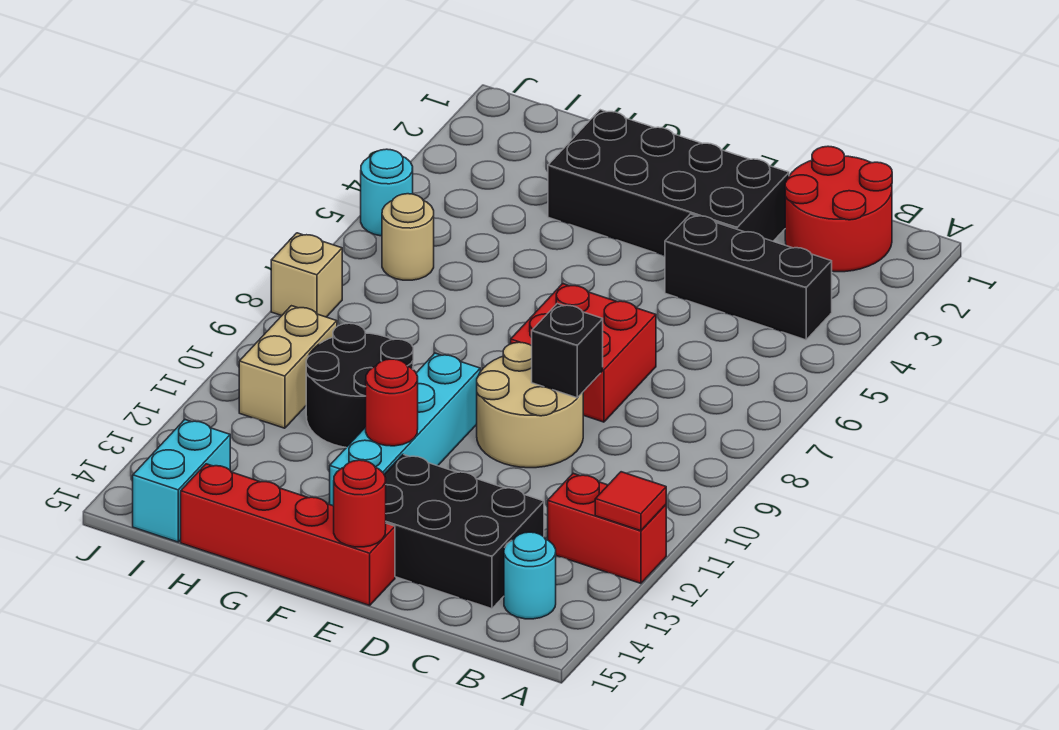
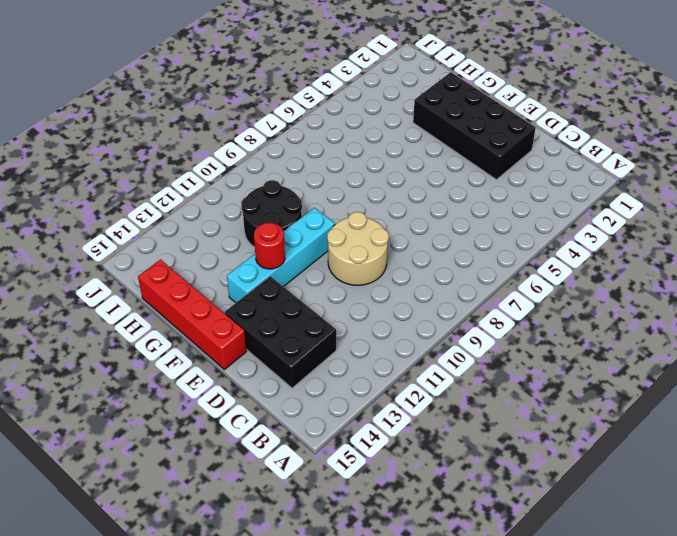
none -> red 1x2 brick [548,474,666,583]
none -> red 2x2 round brick [785,146,892,272]
none -> black 1x3 brick [665,214,832,340]

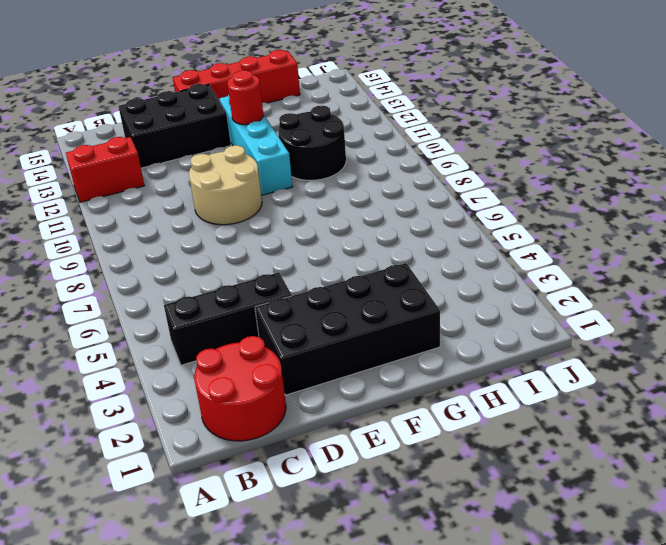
none -> cyan 1x1 round brick [504,532,556,619]
none -> red 2x2 brick [511,284,656,422]
none -> tan 1x1 round brick [382,194,434,280]

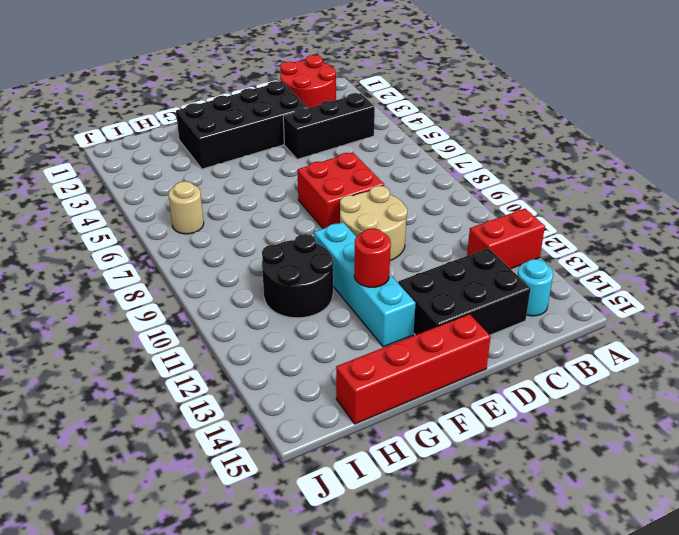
none -> tan 1x2 brick [239,306,337,428]
none -> cyan 1x2 brick [133,420,230,542]
none -> cyan 1x1 round brick [361,149,413,236]

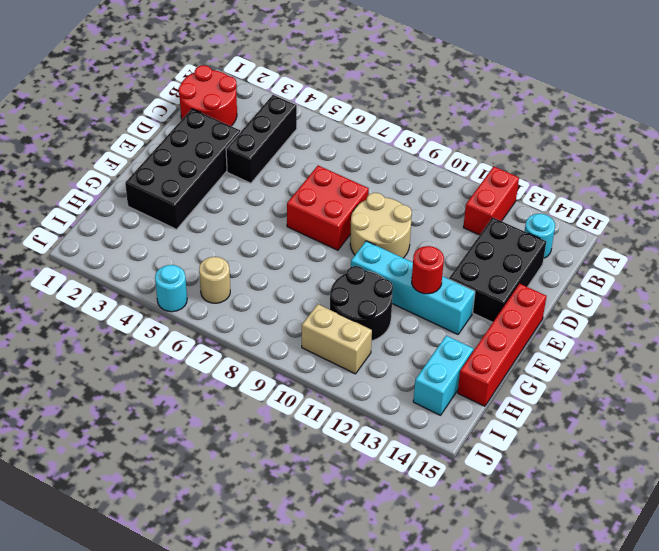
cyan 1x2 brick [413,335,473,415] -> cyan 1x2 brick turned to [133,420,230,542]
none -> tan 1x1 brick [271,233,342,317]
none -> red 1x1 tile [595,472,666,531]
none -> black 1x1 brick [532,304,603,398]

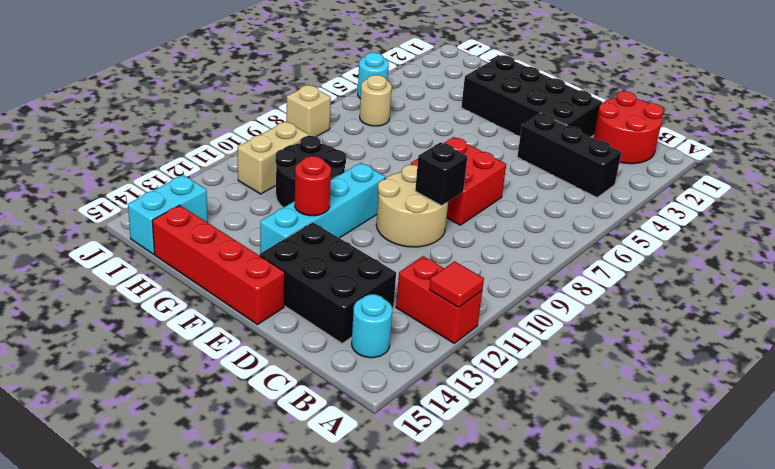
none -> red 1x1 round brick [334,460,386,547]

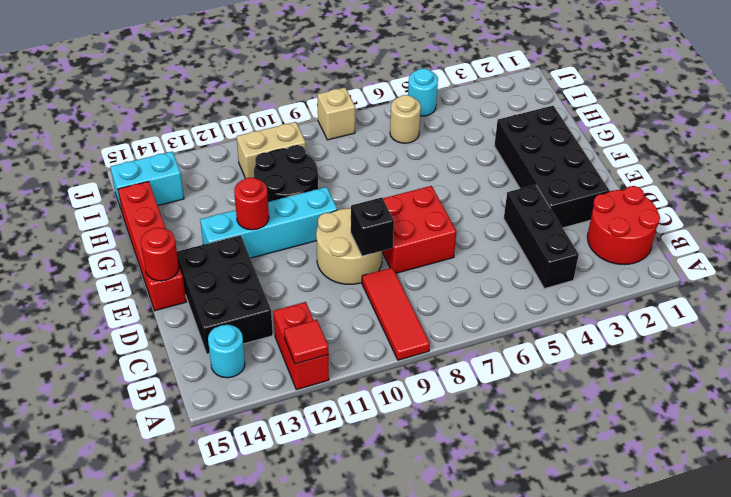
red 1x3 tile [362,268,430,360] -> none

